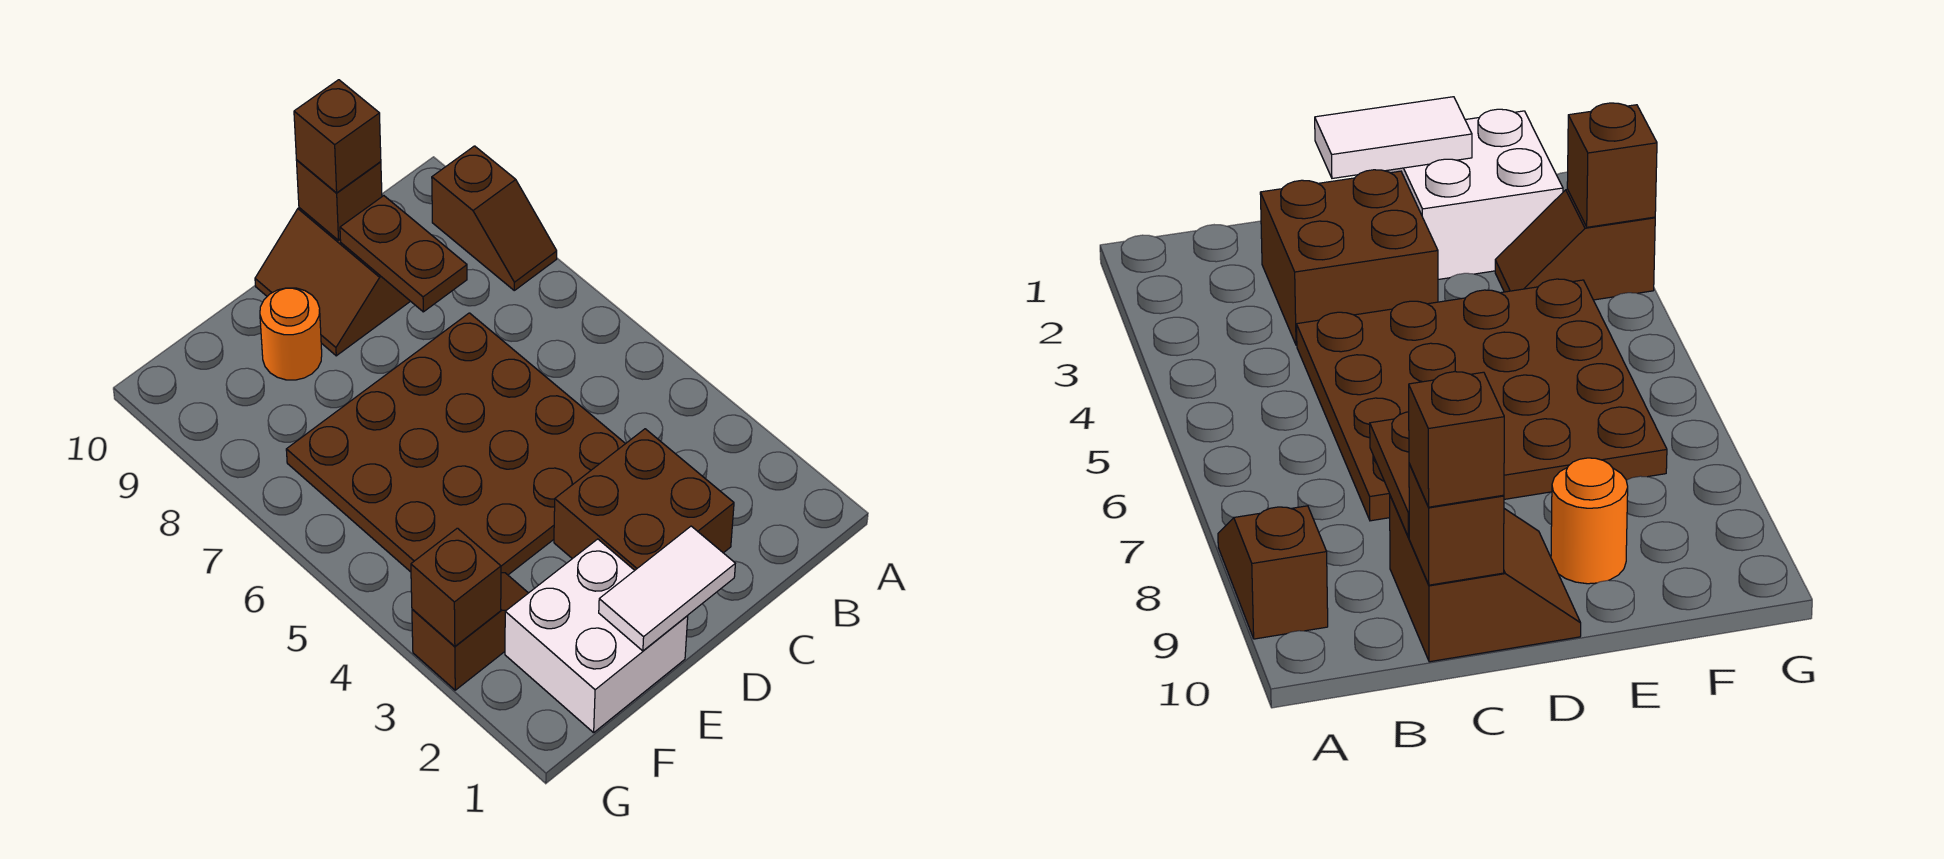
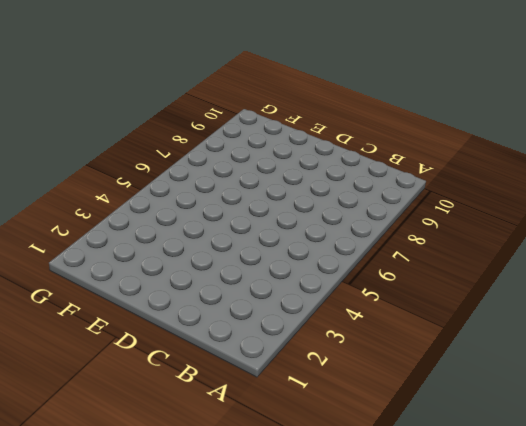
none -> brown 1x2 slope [432,146,557,290]
none -> brown 2x2 brick [554,429,734,570]
none -> brown 4x4 plate [286,313,625,575]

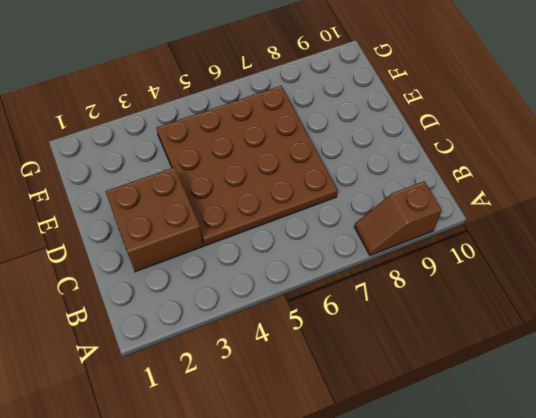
none -> brown 2x2 slope [255,208,410,356]
none -> white 2x2 brick [505,539,688,733]
none -> orange 1x1 round brick [260,288,322,380]

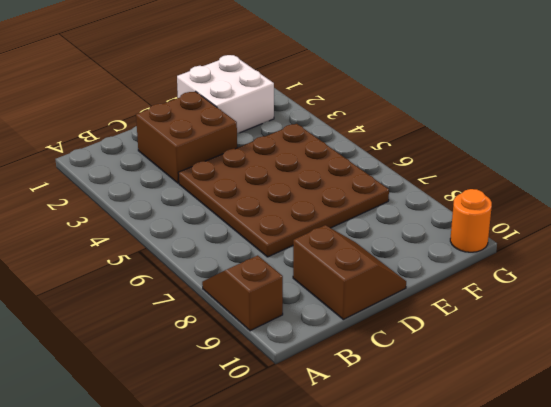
orange 1x1 round brick [450,189,492,252] -> orange 1x1 round brick moved to [260,288,322,380]
none -> brown 1x2 slope [412,573,528,690]
none -> brown 1x2 plate [340,196,467,312]
none -> brown 1x1 brick [296,160,382,240]

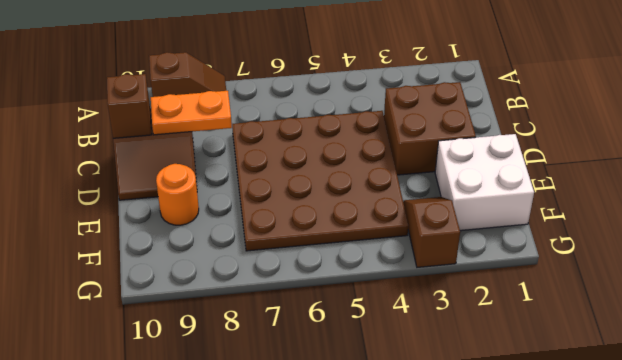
orange 1x2 plate [151,91,232,135] -> brown 1x2 plate [340,196,467,312]
none -> white 1x2 tile [599,526,735,651]
none -> brown 1x1 brick [411,528,501,646]
none -> brown 1x1 brick [294,80,381,193]

